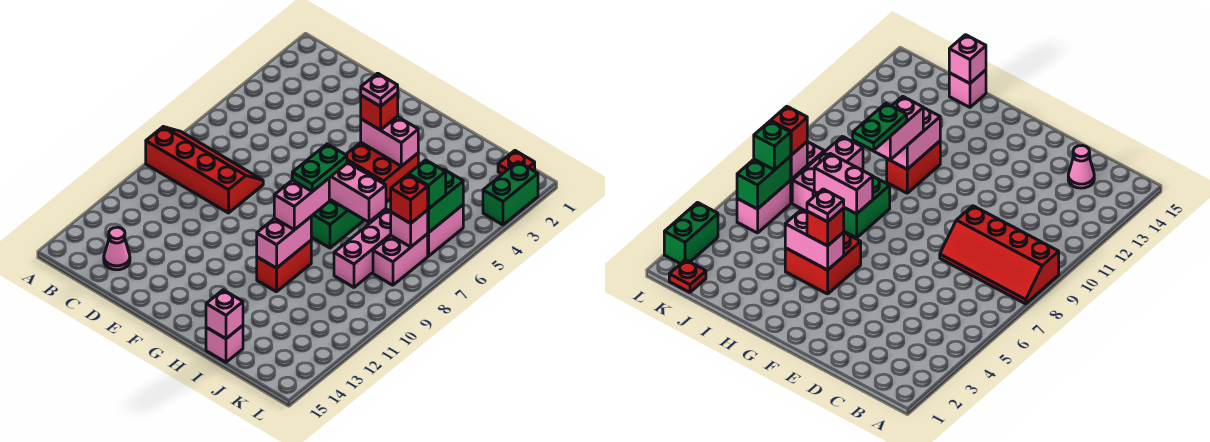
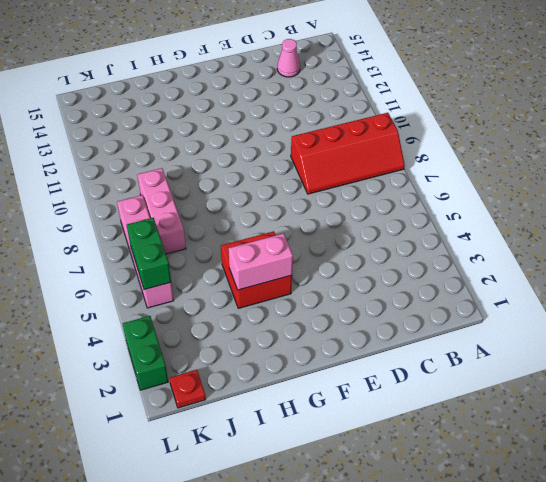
none -> green 1x2 brick [311,199,364,248]
none -> red 1x2 brick [257,241,311,292]
none -> pink 1x1 brick [206,326,243,362]

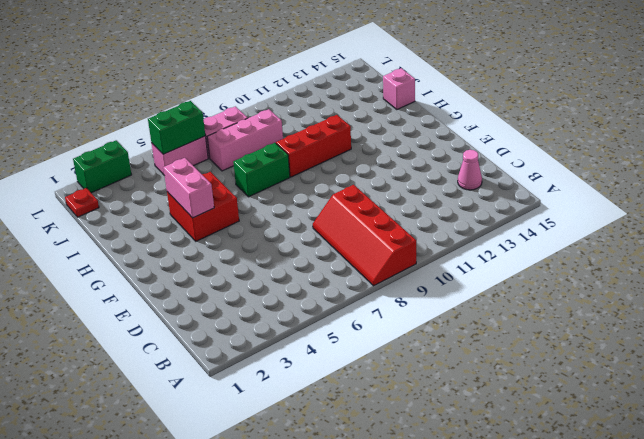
red 1x3 brick [276,115,351,177] -> red 1x2 brick [257,241,311,292]
none -> pink 1x2 brick [329,162,386,222]
none -> pink 1x2 brick [257,217,311,268]
none -> pink 1x1 brick [206,290,243,339]

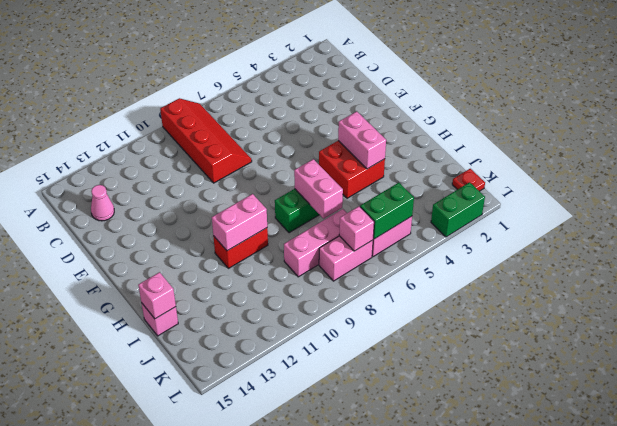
none -> red 1x1 brick [361,93,398,130]
none -> pink 1x2 brick [274,178,329,230]
none -> green 1x1 brick [409,160,446,209]

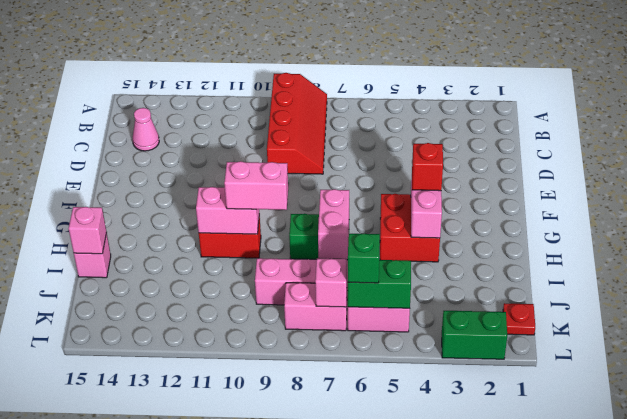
none -> red 1x1 brick [391,175,428,223]
none -> pink 1x1 plate [361,73,398,106]
none -> green 1x2 plate [292,144,347,191]

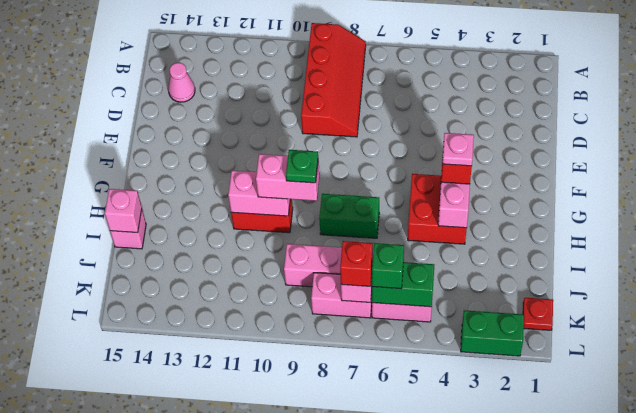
green 1x1 plate [286,150,318,183] -> green 1x2 plate [292,144,347,191]
none -> pink 1x2 brick [329,162,386,222]

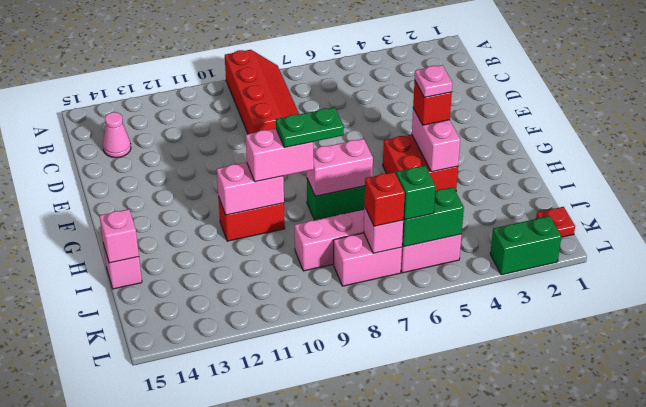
pink 1x2 brick [307,139,373,196] -> pink 1x2 brick turned to [329,162,386,222]

